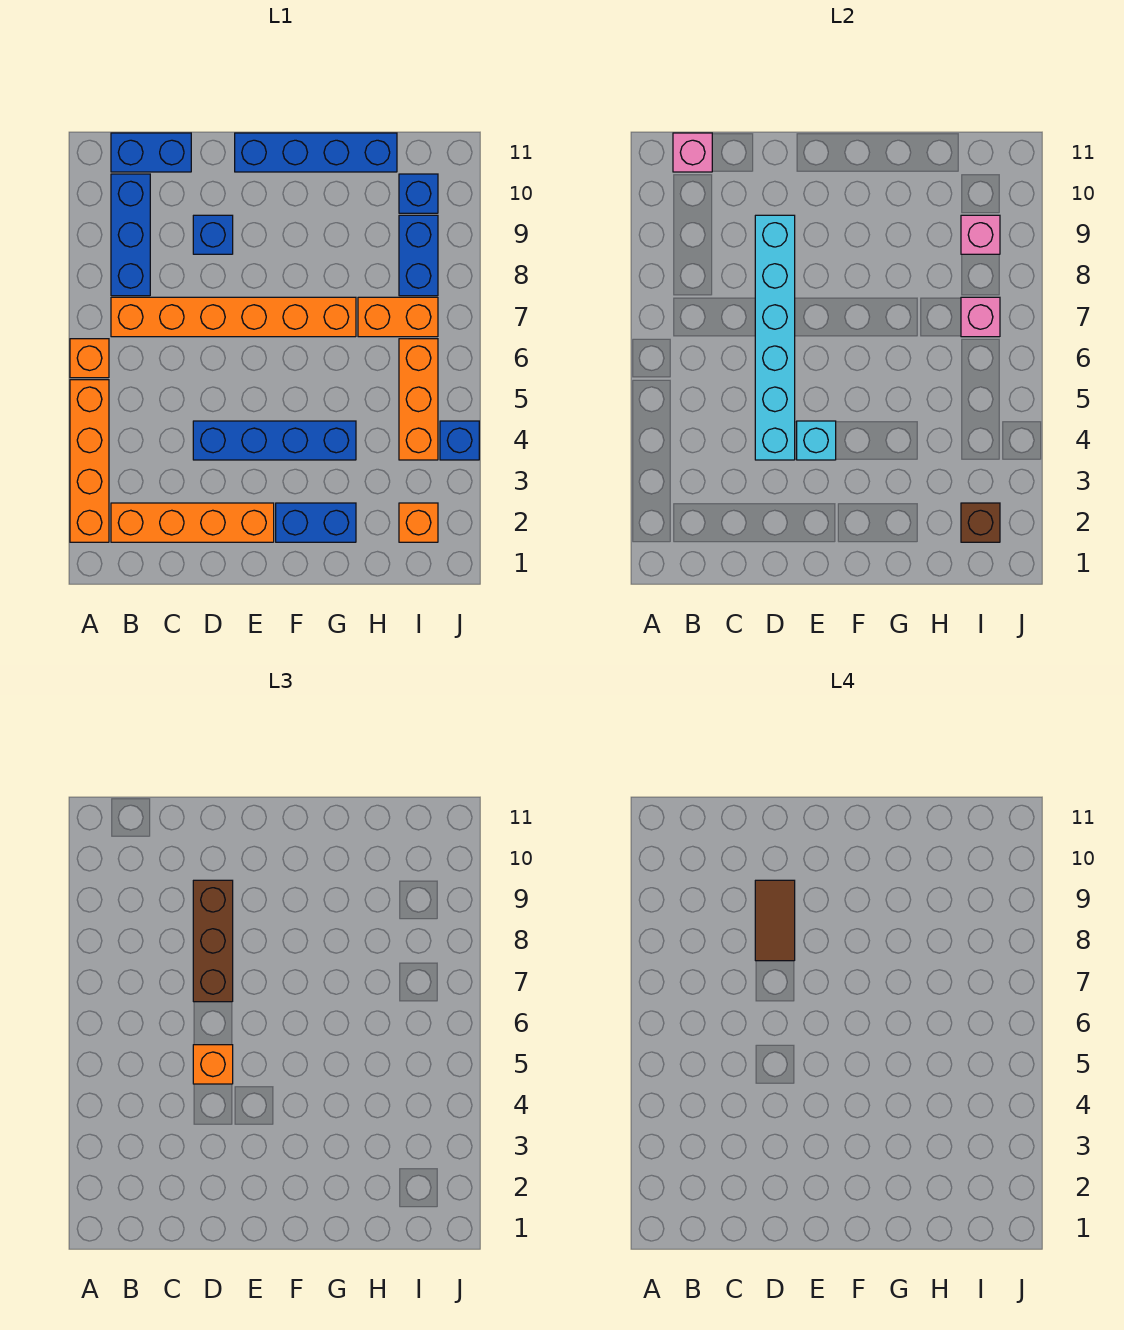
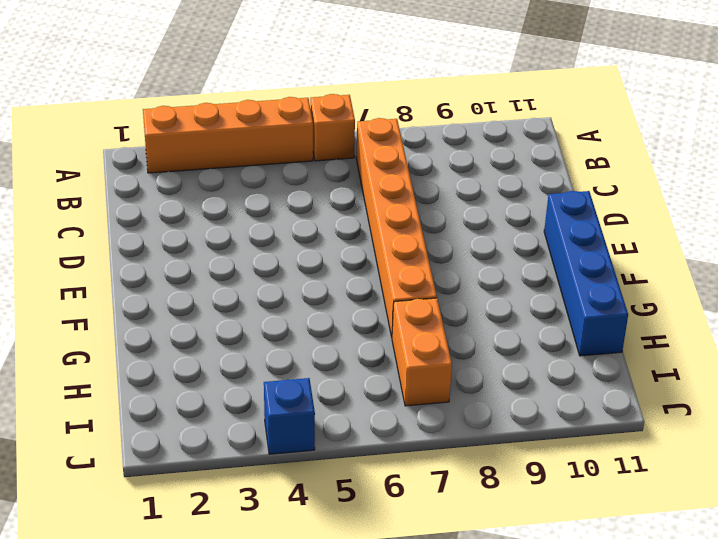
none -> orange 1x4 brick [111,503,274,542]
none -> blue 1x3 brick [111,174,150,296]
none -> blue 1x2 brick [111,133,191,172]

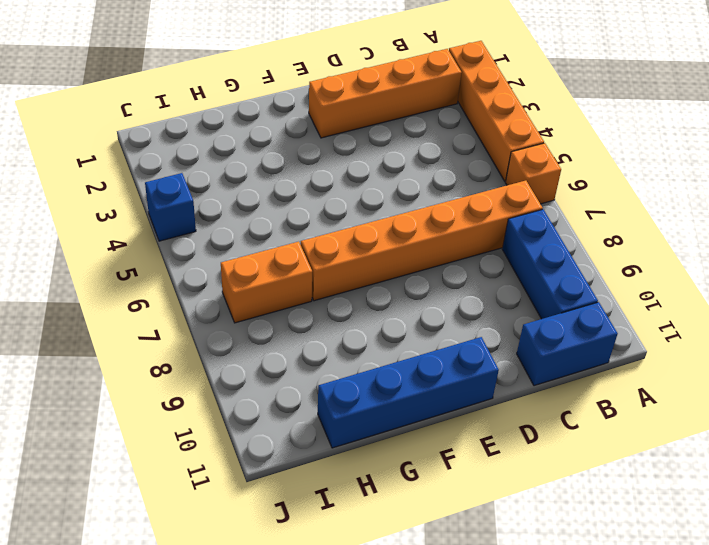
none -> blue 1x4 brick [193,421,356,460]
none -> blue 1x1 brick [193,215,233,254]
none -> blue 1x2 brick [276,503,356,542]

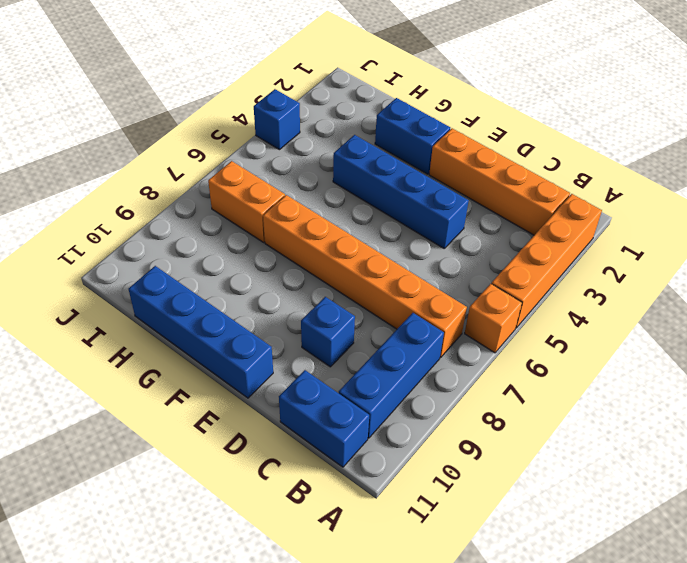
none -> orange 1x1 brick [399,503,438,542]
none -> orange 1x3 brick [399,339,438,460]
none -> blue 1x2 brick [399,215,438,296]

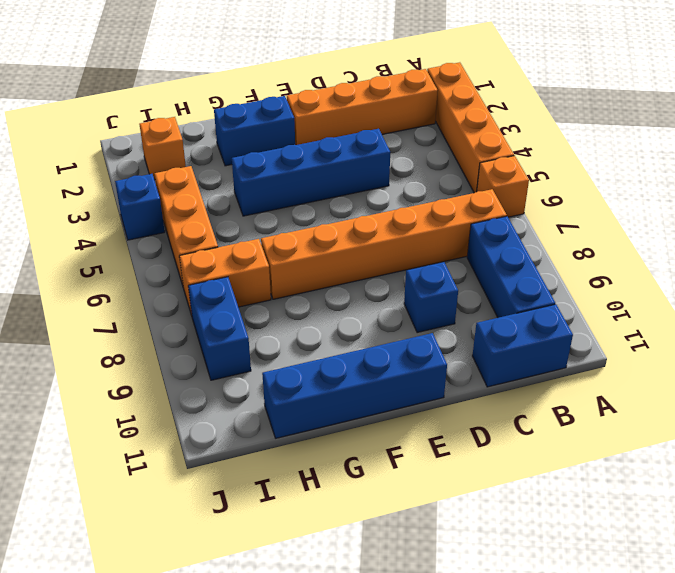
none -> blue 1x1 brick [399,174,438,213]
none -> pink 1x1 brick [673,133,712,172]
none -> cyan 1x6 brick [755,215,795,460]

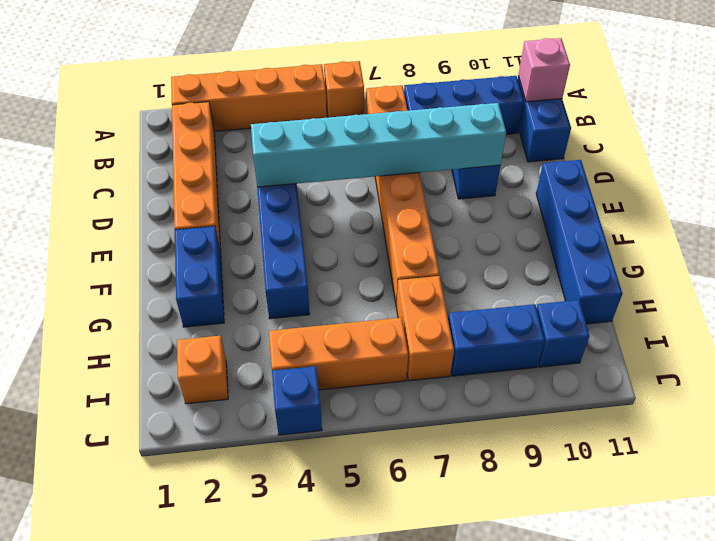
none -> cyan 1x1 brick [797,421,836,460]
none -> brown 1x1 brick [961,503,1000,542]
none -> pink 1x1 brick [961,297,1000,337]

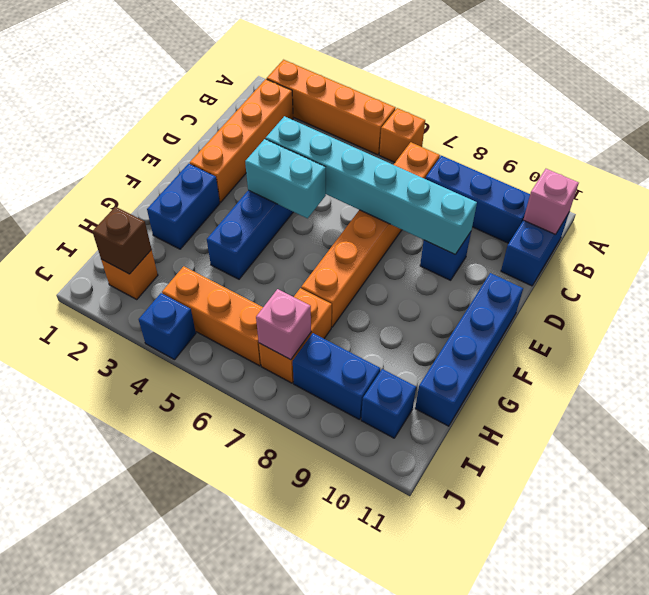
cyan 1x2 brick [245,139,326,218] -> cyan 1x1 brick [797,421,836,460]
none -> pink 1x1 brick [961,215,1000,254]
none -> orange 1x1 brick [193,1045,233,1084]
none -> brown 1x3 brick [193,880,233,1002]

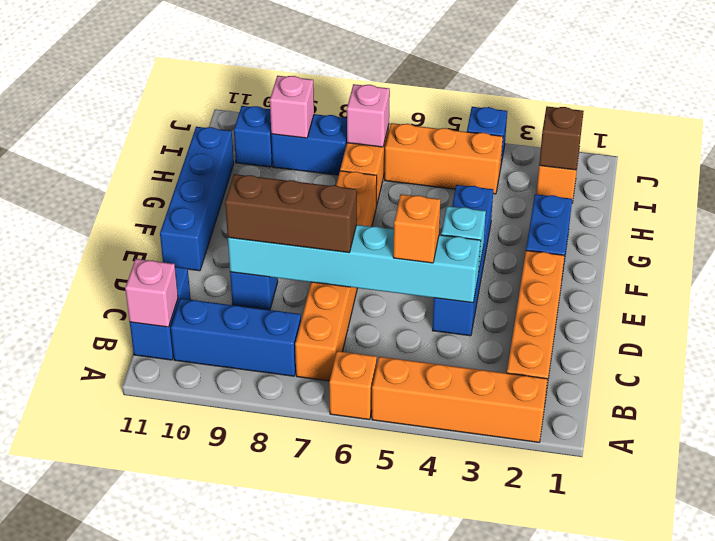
none -> brown 1x2 tile [755,880,795,961]

